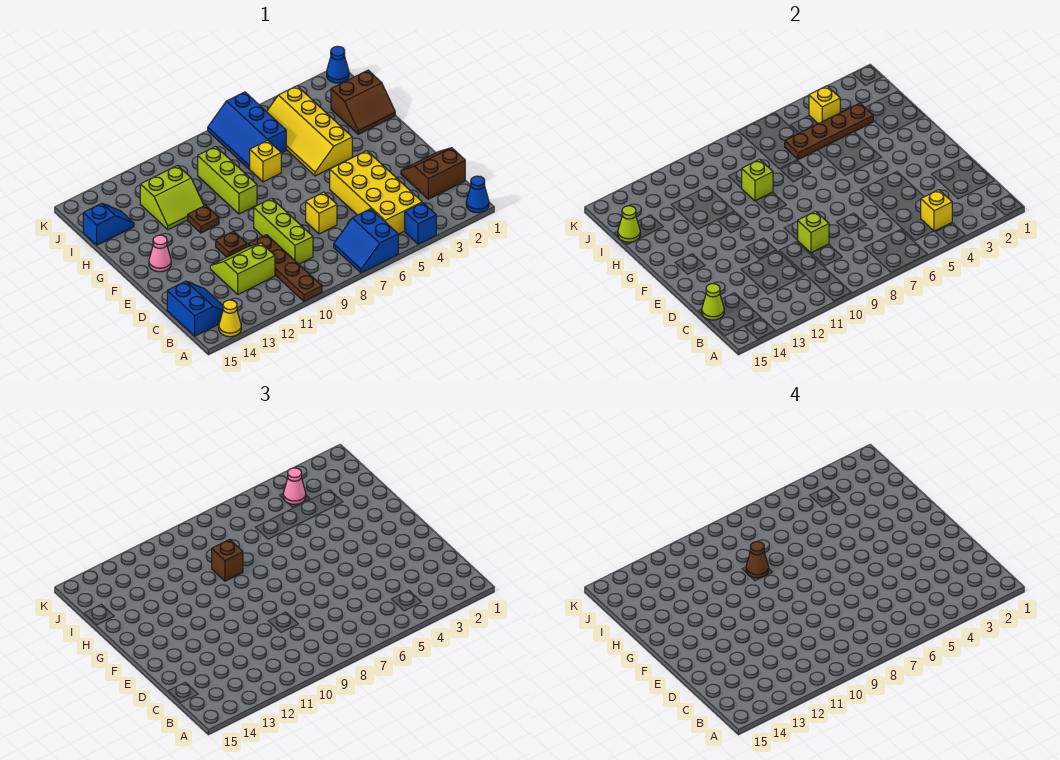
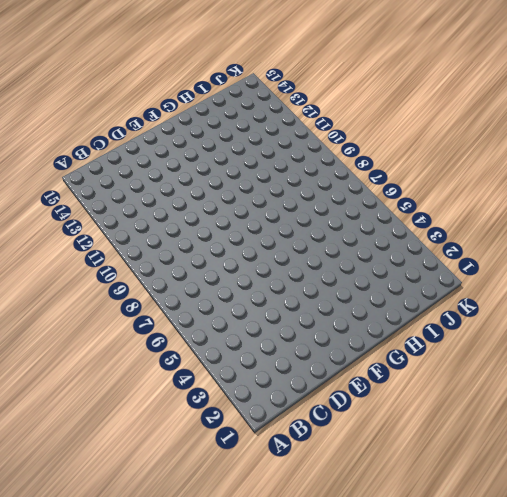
none -> blue 1x1 cone [466,176,489,213]
none -> blue 1x1 brick [405,203,436,244]
none -> blue 2x2 slope [334,209,398,273]
none -> brown 1x4 plate [249,235,322,301]

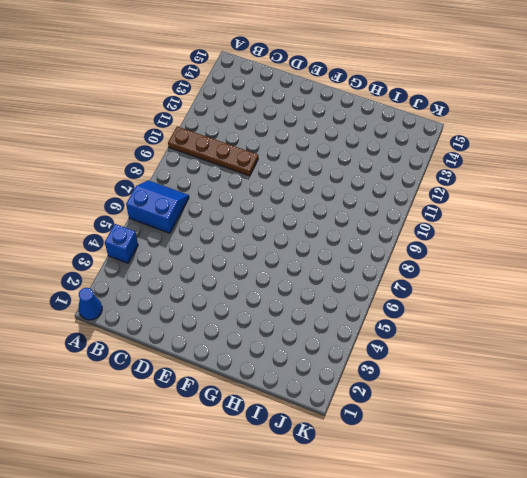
none -> yellow 1x1 cone [219,300,241,337]
none -> yellow 2x4 brick [330,151,422,234]
none -> blue 2x2 slope [167,281,223,336]
none -> brown 2x2 slope [401,148,465,199]

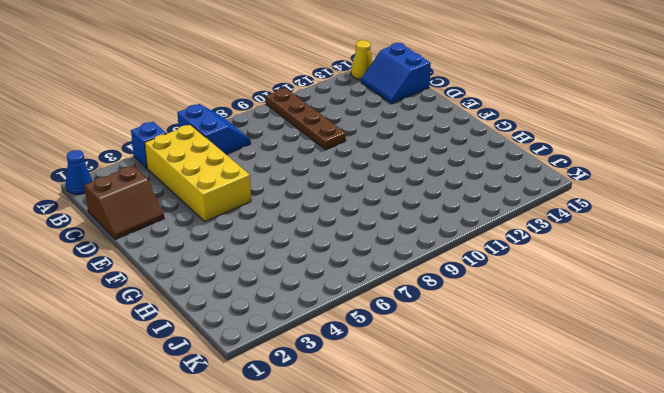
none -> lime 1x3 brick [254,198,313,264]
none -> lime 2x2 slope [210,243,275,294]
none -> yellow 1x1 brick [306,192,337,234]
none -> brown 1x1 plate [216,231,247,257]

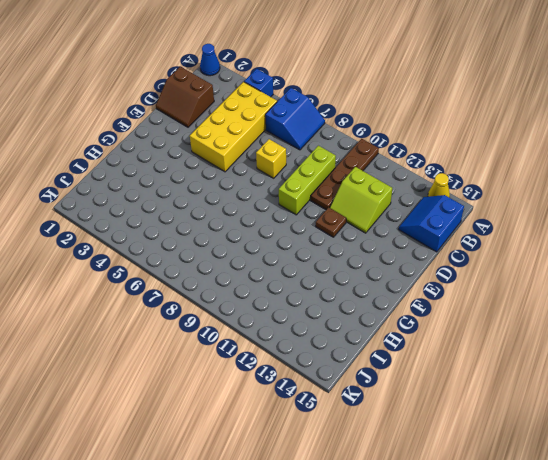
none -> pink 1x1 cone [149,235,171,272]
none -> yellow 2x4 slope [267,86,352,176]
none -> lime 1x3 brick [198,146,257,214]
none -> brown 1x1 plate [188,205,219,233]

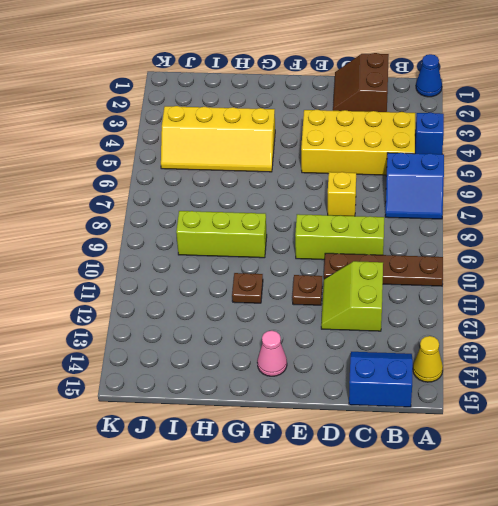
none -> brown 2x2 slope [331,70,395,134]
none -> yellow 1x1 brick [250,140,281,182]
none -> lime 2x2 slope [140,166,204,230]
none -> blue 2x3 slope [208,92,286,169]

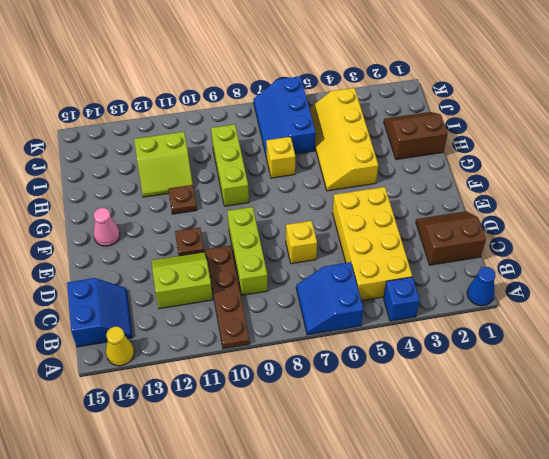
brown 2x2 slope [384,112,448,160] -> brown 2x2 slope turned to [331,70,395,134]
none -> blue 1x2 slope [83,203,134,245]
none -> blue 1x1 cone [327,46,349,83]
none -> yellow 1x1 brick [921,190,952,231]
none -> lime 1x1 cone [702,284,724,320]

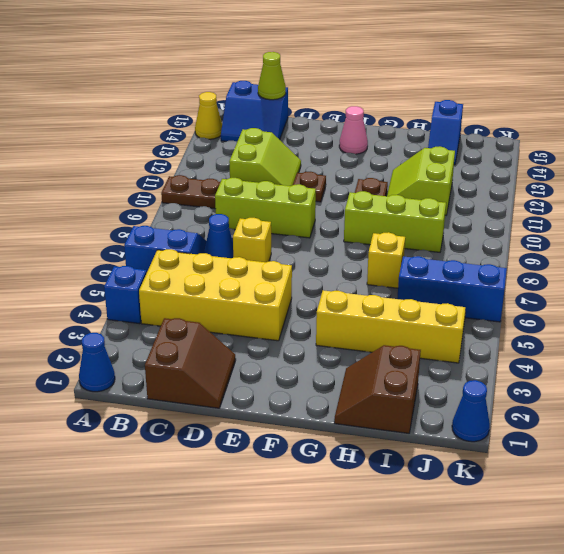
blue 1x1 cone [204,214,233,258] -> none
none -> yellow 1x1 brick [921,190,952,231]
none -> lime 1x1 brick [798,211,829,253]
none -> lime 1x1 brick [741,159,773,201]
none -> brown 1x4 plate [785,103,873,160]

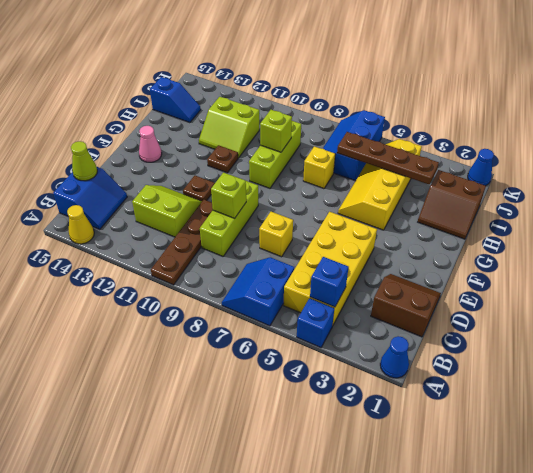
blue 1x1 brick [310,257,349,307] -> yellow 1x1 brick [921,190,952,231]
none -> lime 1x1 cone [618,206,640,242]
none -> yellow 1x1 brick [809,86,840,124]
none -> brown 1x1 brick [212,539,243,581]
none -> pink 1x1 cone [283,468,306,504]

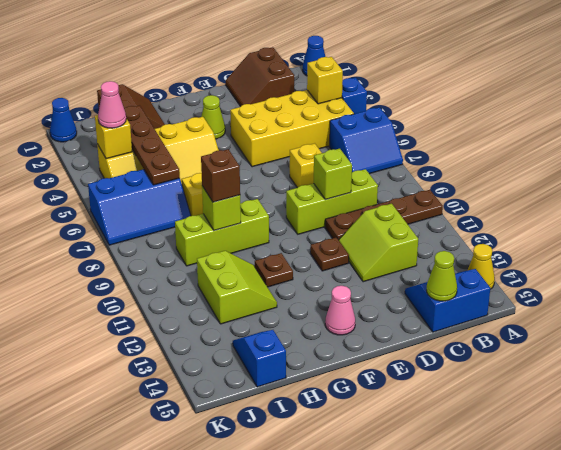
lime 1x1 cone [201,95,225,139] -> lime 1x1 cone moved to [618,206,640,242]
none -> brown 1x1 cone [746,542,769,578]

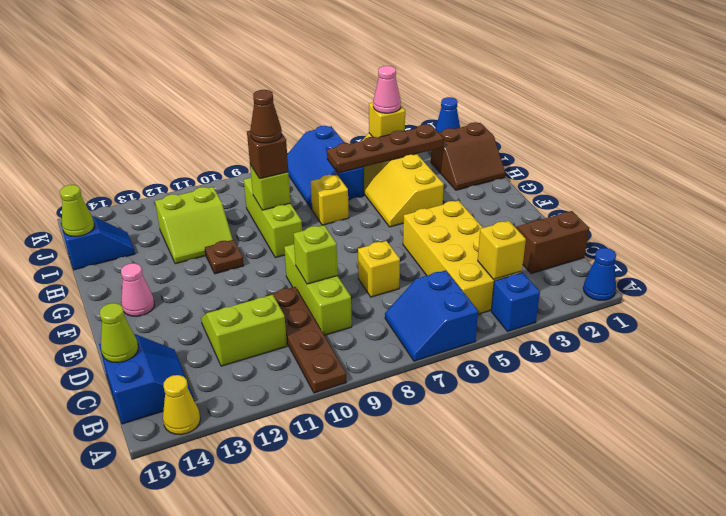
none -> brown 1x1 plate [216,231,247,257]

